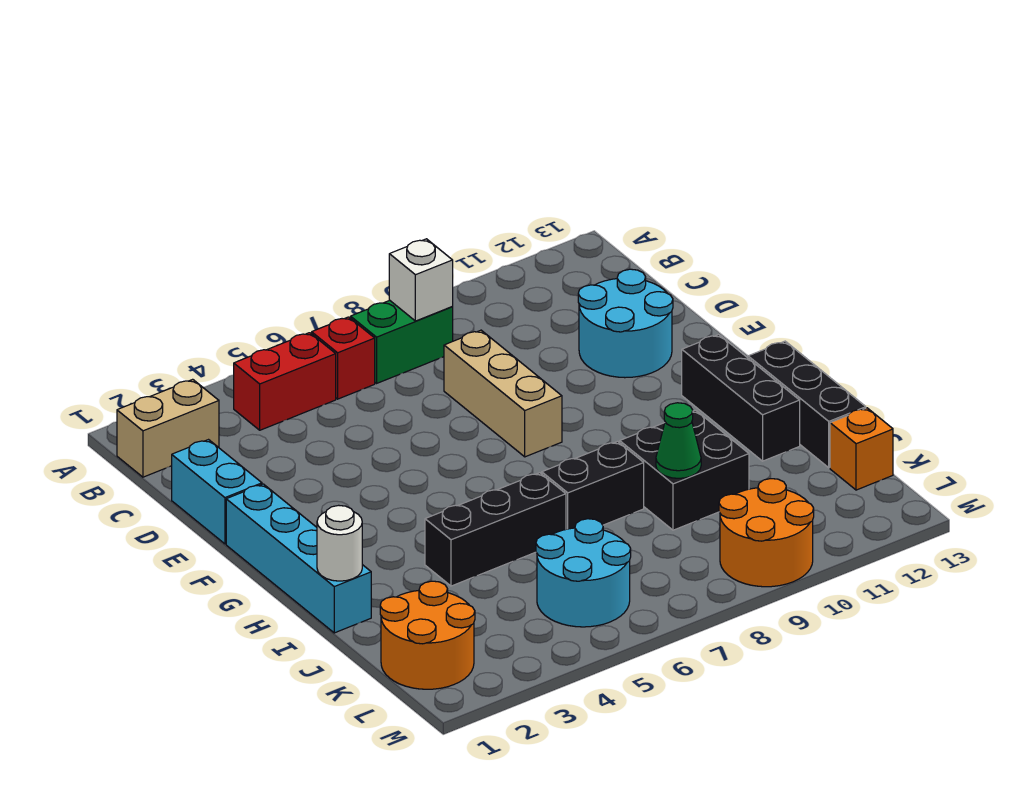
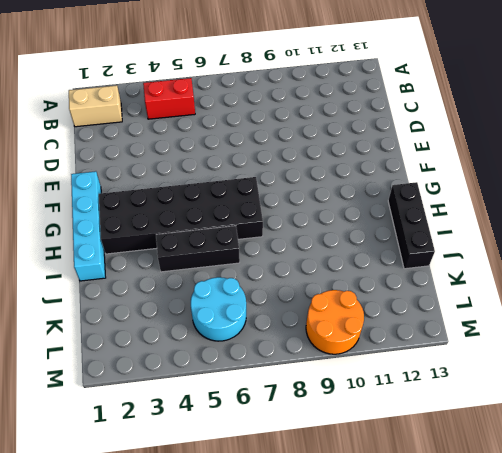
black 2x6 brick [99,177,263,254] -> none
none -> red 1x1 brick [312,317,375,399]
none -> green 1x2 brick [351,300,453,383]
none -> cyan 1x2 brick [172,440,262,544]

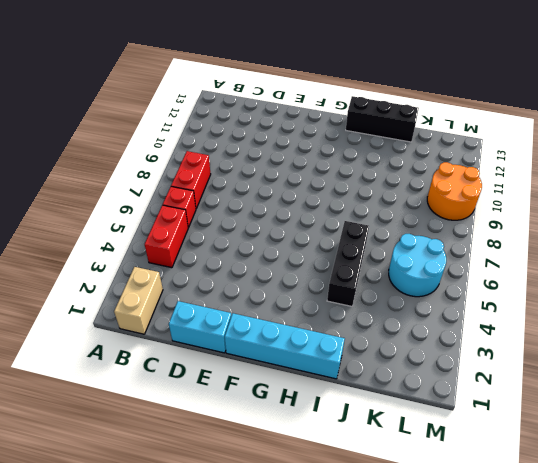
red 1x2 brick [171,151,211,208] -> green 1x2 brick [351,300,453,383]
none -> tan 1x3 brick [444,330,562,457]
none -> cyan 2x2 round brick [578,269,673,378]
none -> black 1x3 brick [682,335,800,461]

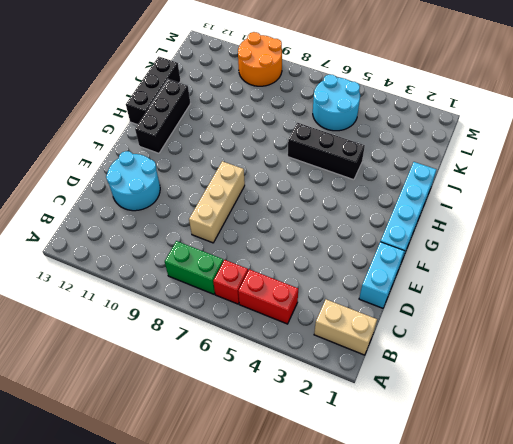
none -> black 1x2 brick [542,441,644,529]
none -> black 2x2 brick [620,410,749,530]
none -> orange 2x2 round brick [380,581,475,689]

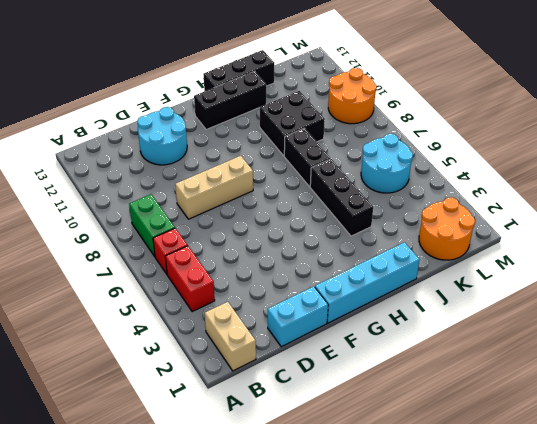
none -> orange 1x1 brick [830,408,893,490]
none -> white 1x1 brick [389,239,453,321]
none -> white 1x1 round brick [317,505,362,581]

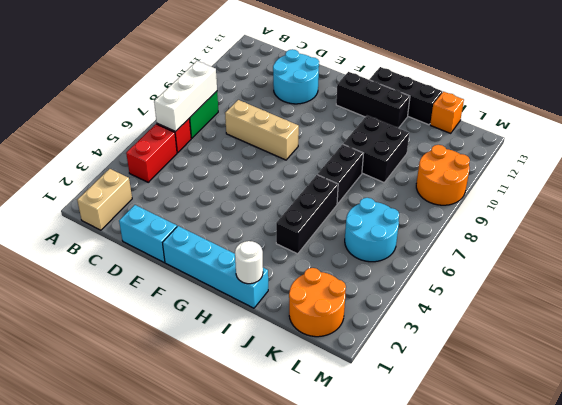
white 1x3 brick [154,61,217,132] -> white 1x1 brick [389,239,453,321]
none -> green 1x1 cone [656,403,701,478]

